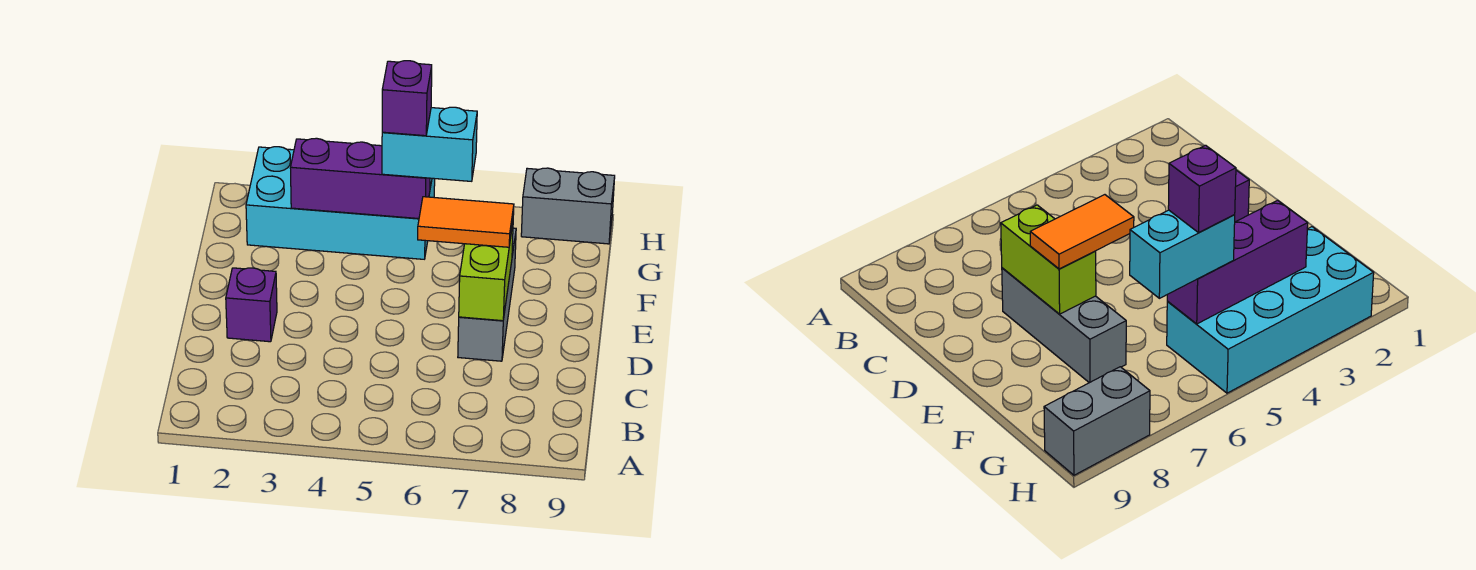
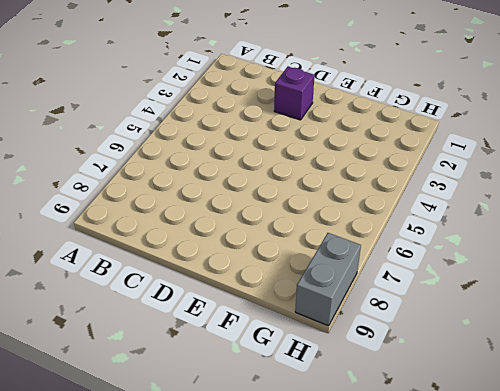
none -> grey 1x3 brick [458,228,516,361]
none -> cyan 2x4 brick [246,147,435,259]

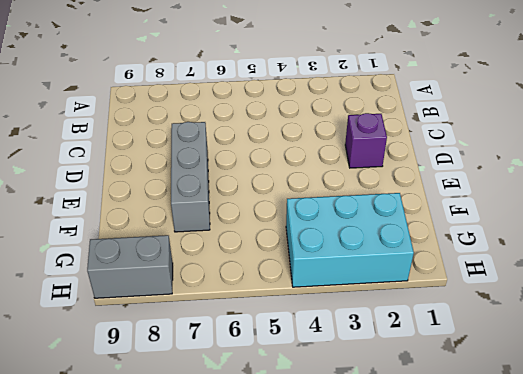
cyan 2x3 brick [286,193,414,287] -> cyan 2x4 brick [246,147,435,259]
none -> lime 1x2 brick [459,224,513,321]
none -> purple 1x3 brick [290,138,430,219]

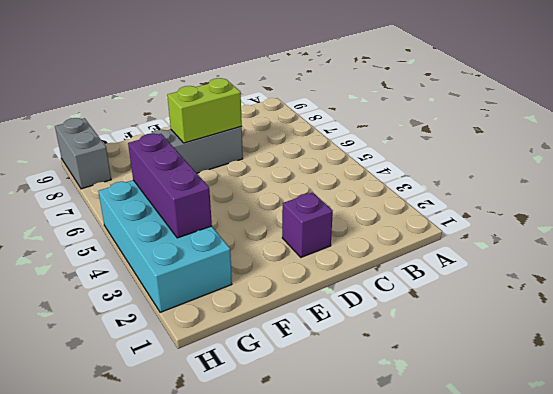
none -> orange 1x2 tile [418,197,514,247]
none -> cyan 1x2 brick [382,107,477,181]

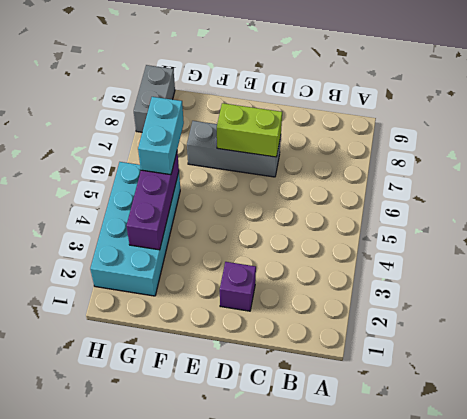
none -> orange 1x2 tile [418,197,514,247]
none -> purple 1x1 brick [382,61,432,136]

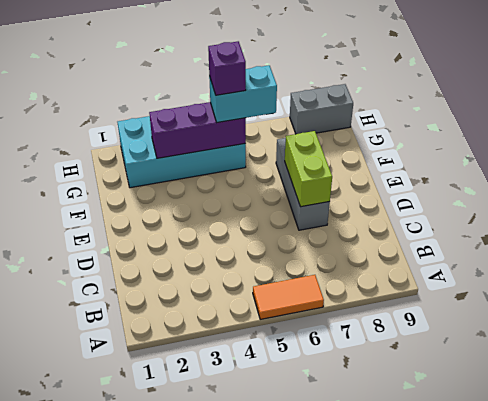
orange 1x2 tile [253,275,324,319] -> orange 1x2 tile moved to [418,197,514,247]
none -> purple 1x1 brick [226,268,277,342]

